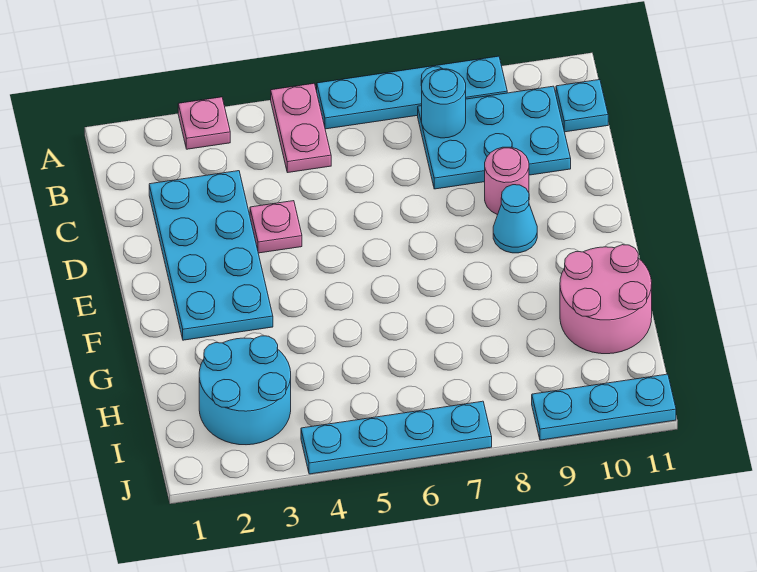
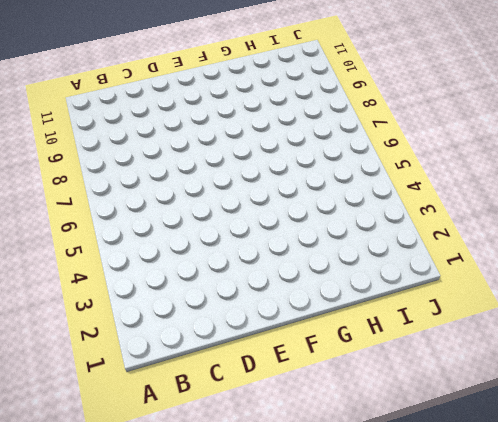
none -> pink 1x1 plate [178,97,230,149]
none -> pink 1x2 plate [271,83,331,173]
none -> cyan 1x4 plate [317,56,507,129]

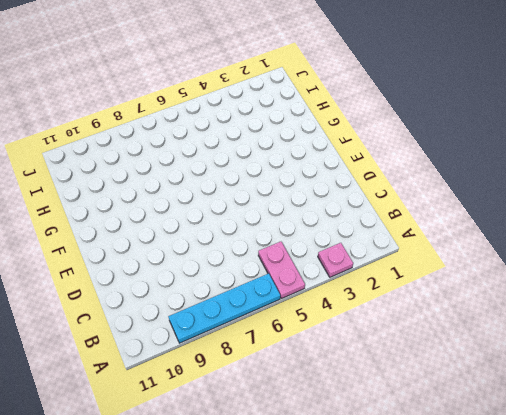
none -> cyan 2x3 plate [418,86,571,189]
none -> cyan 1x1 plate [556,80,608,132]
none -> cyan 2x4 plate [149,171,273,340]

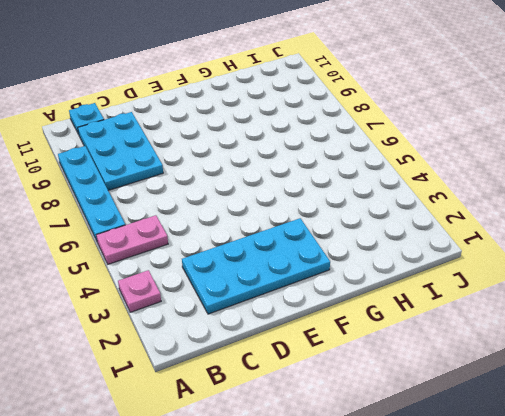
none -> pink 1x1 plate [250,201,302,253]
none -> pink 1x1 round brick [485,147,529,215]
none -> cyan 1x1 cone [493,185,537,253]

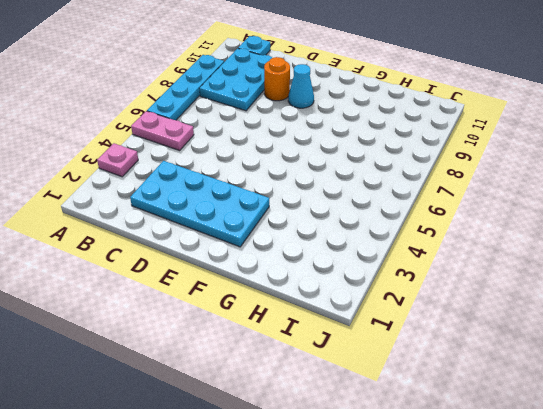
orange 1x1 round brick [264,57,290,101] -> pink 1x1 round brick [485,147,529,215]
none -> pink 1x1 plate [250,201,302,253]
none -> pink 2x2 round brick [560,245,652,354]
none -> cyan 2x2 round brick [199,336,291,445]

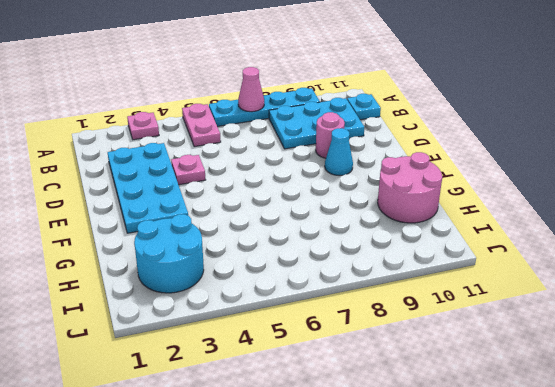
pink 1x1 cone [238,67,264,112] -> none
none -> cyan 1x4 plate [301,401,492,474]
none -> cyan 1x3 plate [532,374,676,440]
none -> cyan 1x1 round brick [422,69,466,138]

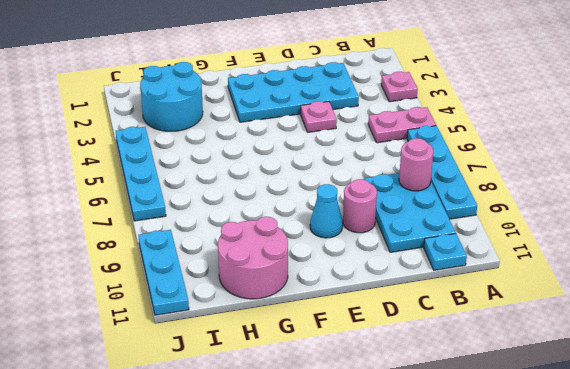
pink 1x1 round brick [399,138,433,191] -> cyan 1x1 round brick [422,69,466,138]

